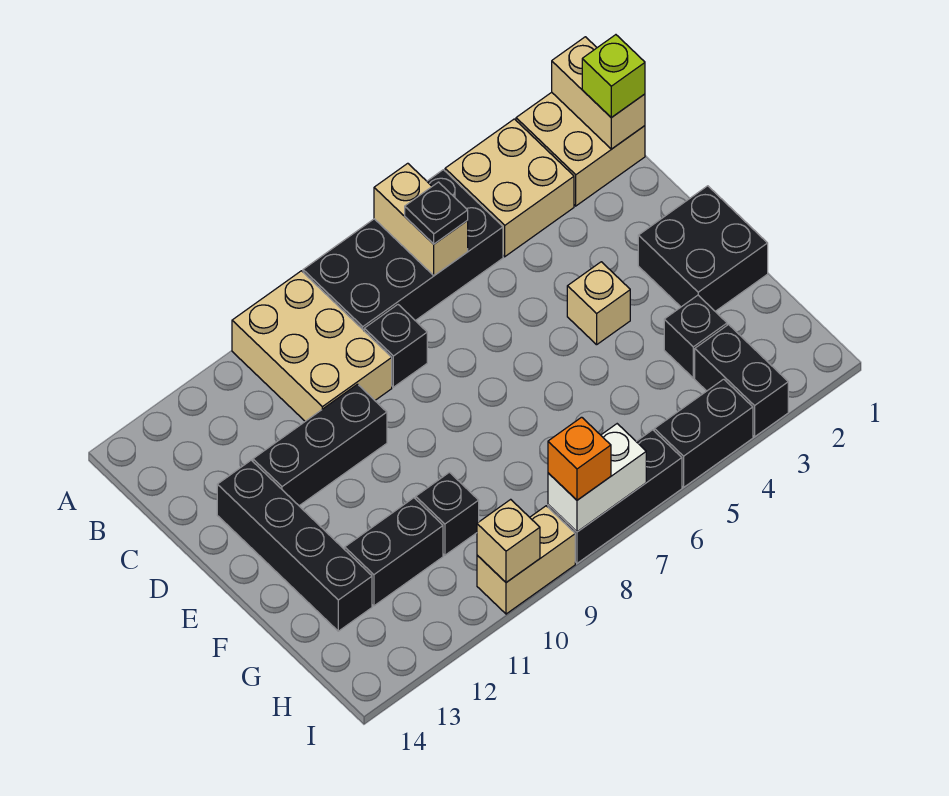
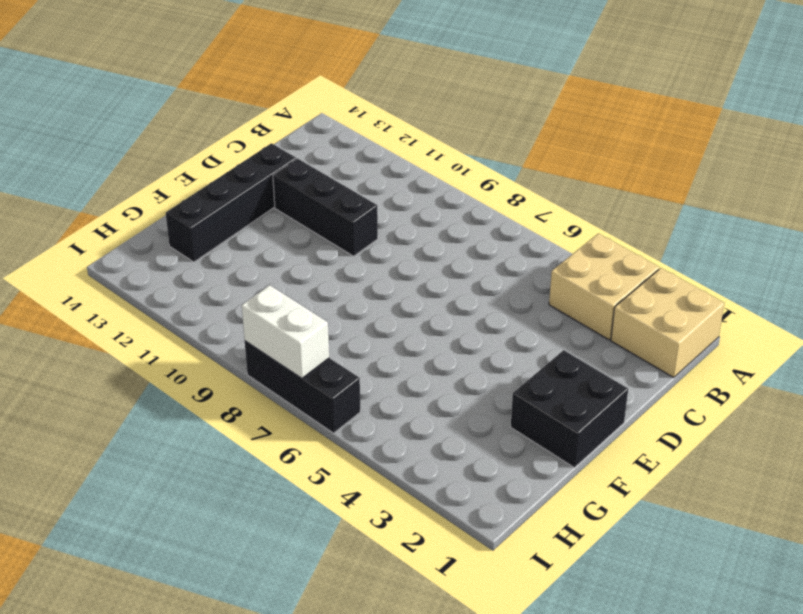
none -> black 2x4 brick [303,170,503,330]
none -> tan 2x3 brick [232,271,392,421]
none -> black 1x1 brick [364,305,427,387]

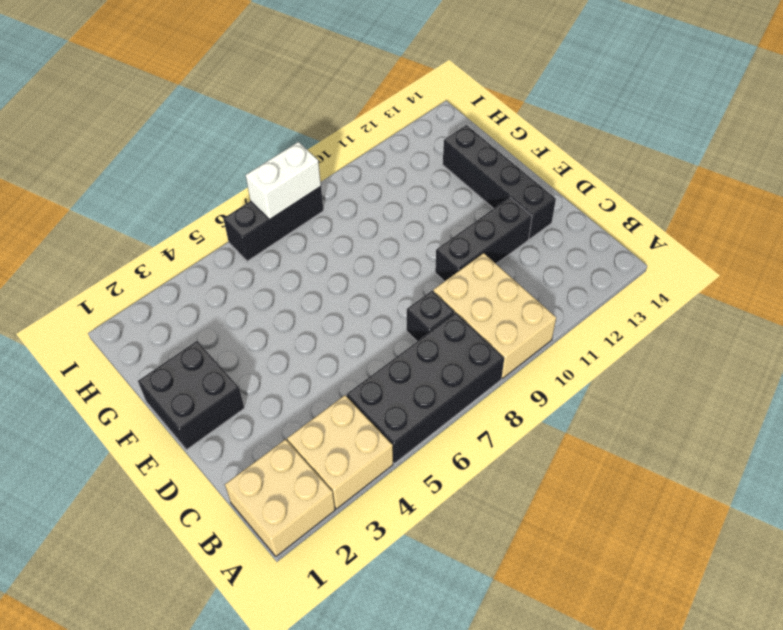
none -> tan 1x1 brick [567,262,630,345]
none -> black 1x1 brick [664,295,727,378]
none -> black 1x1 brick [416,472,479,555]

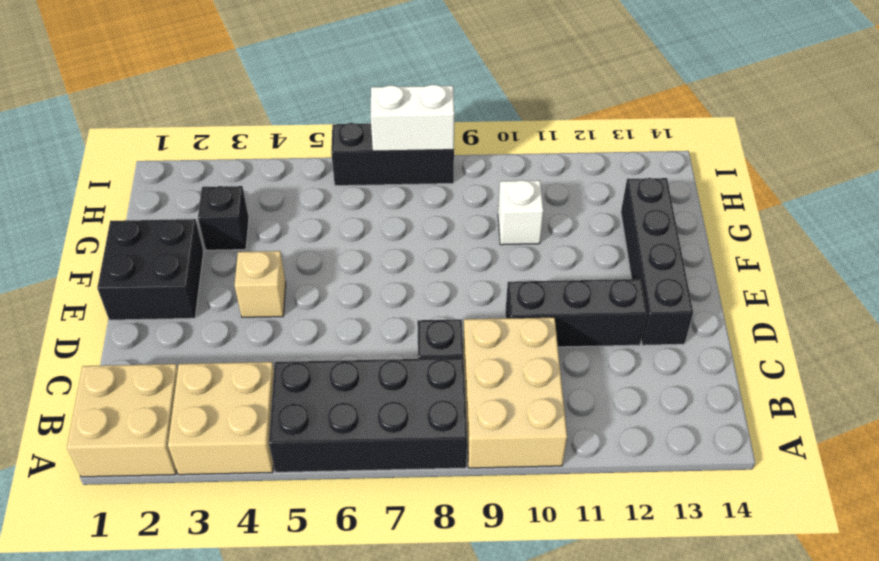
white 1x1 brick [498,180,543,245] -> black 1x1 brick [416,472,479,555]
none -> black 1x2 brick [345,498,443,606]
none -> black 1x2 brick [695,325,788,437]
none -> black 1x2 brick [654,379,753,487]

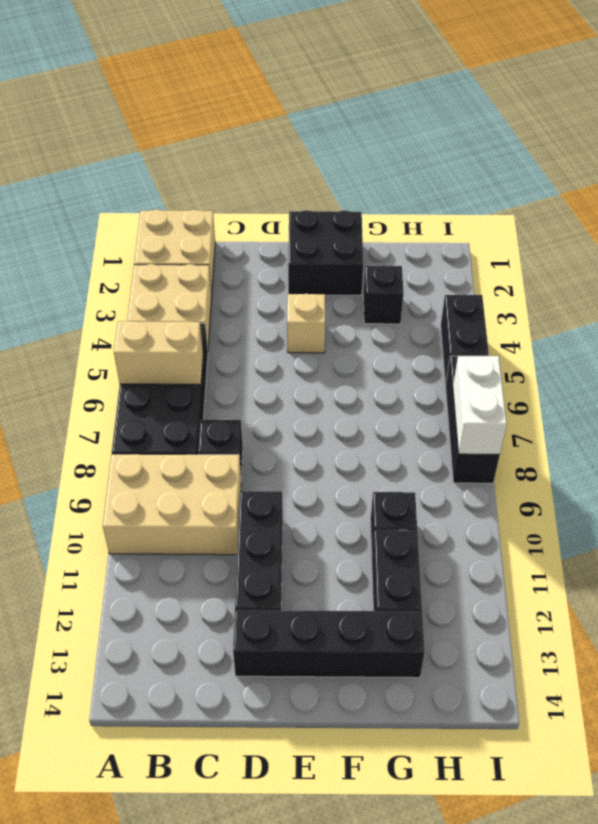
none -> black 1x2 brick [695,325,788,437]
none -> tan 1x2 brick [477,506,575,614]
none -> tan 1x2 brick [552,37,645,149]

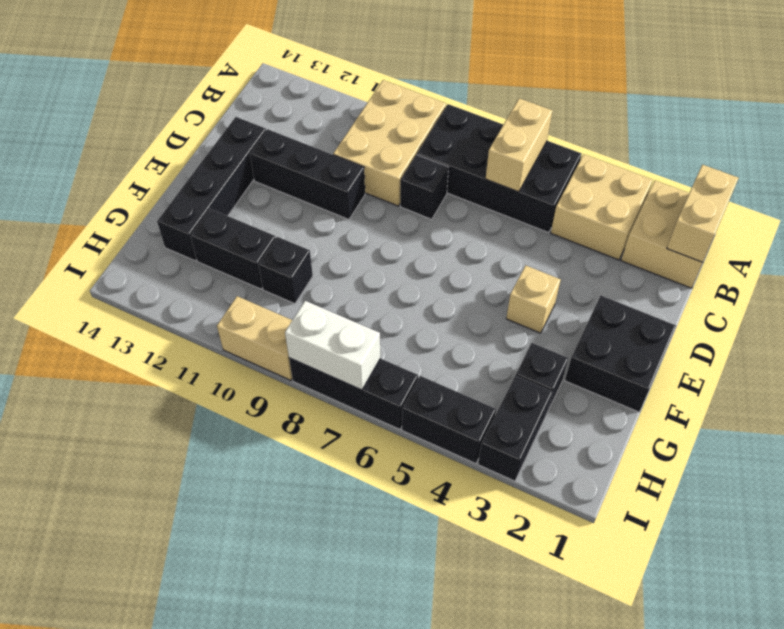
none -> tan 1x1 brick [477,499,540,582]
none -> lime 1x1 brick [582,35,645,118]
none -> black 1x1 plate [405,182,468,244]

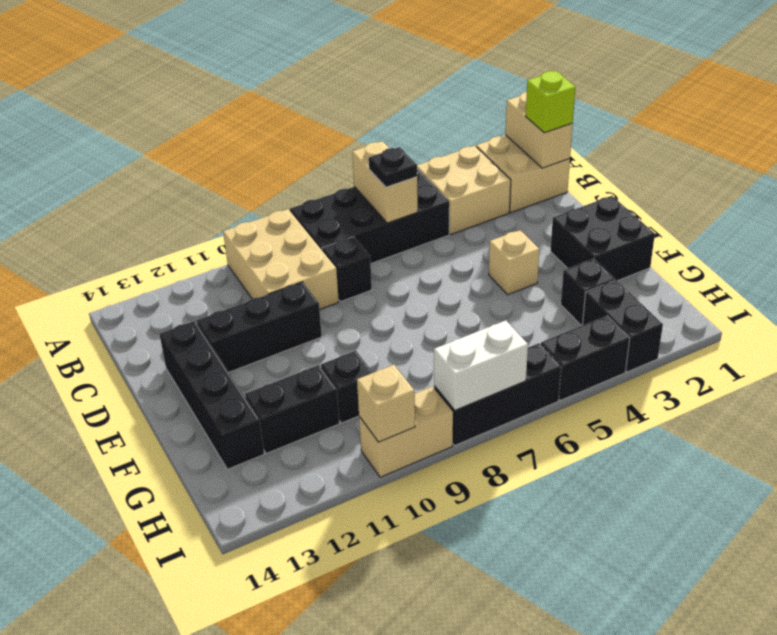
none -> orange 1x1 brick [548,417,611,500]

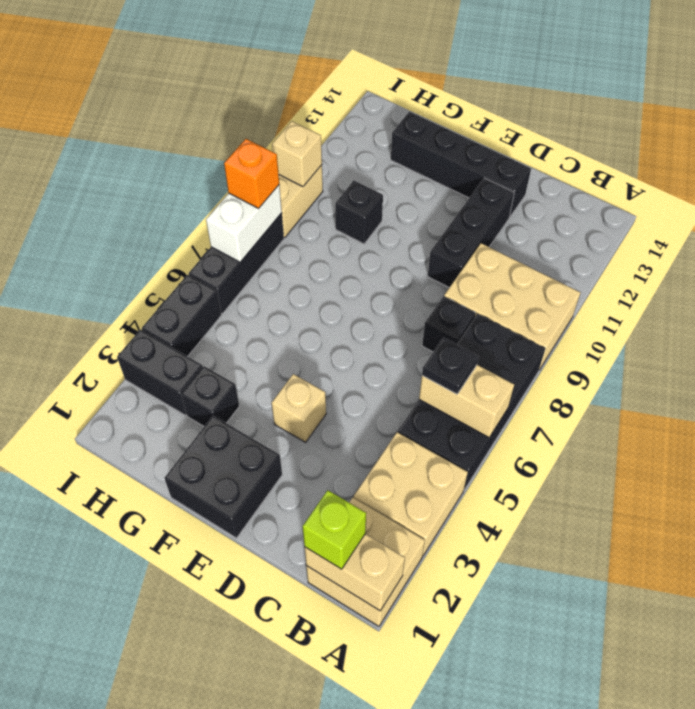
none -> black 1x2 brick [345,498,443,606]

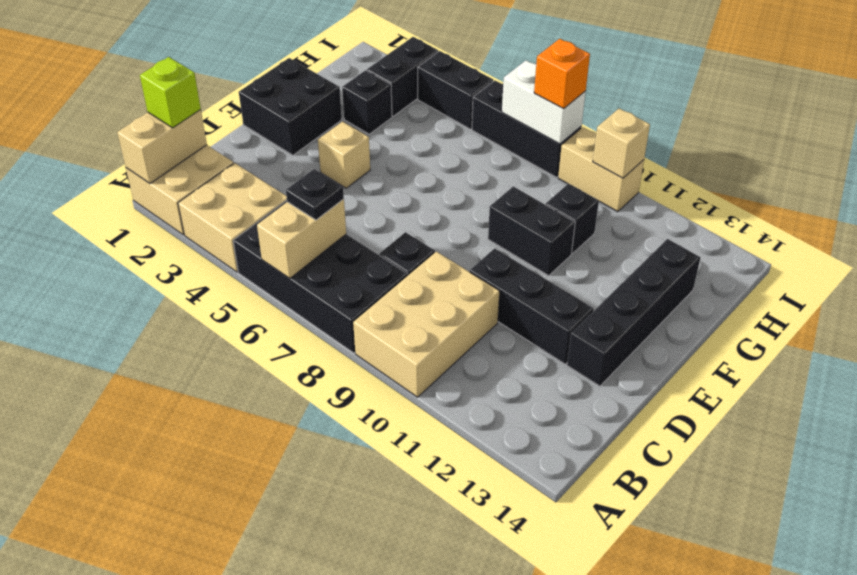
black 1x2 brick [488,186,575,276] -> black 1x2 brick moved to [345,498,443,606]

